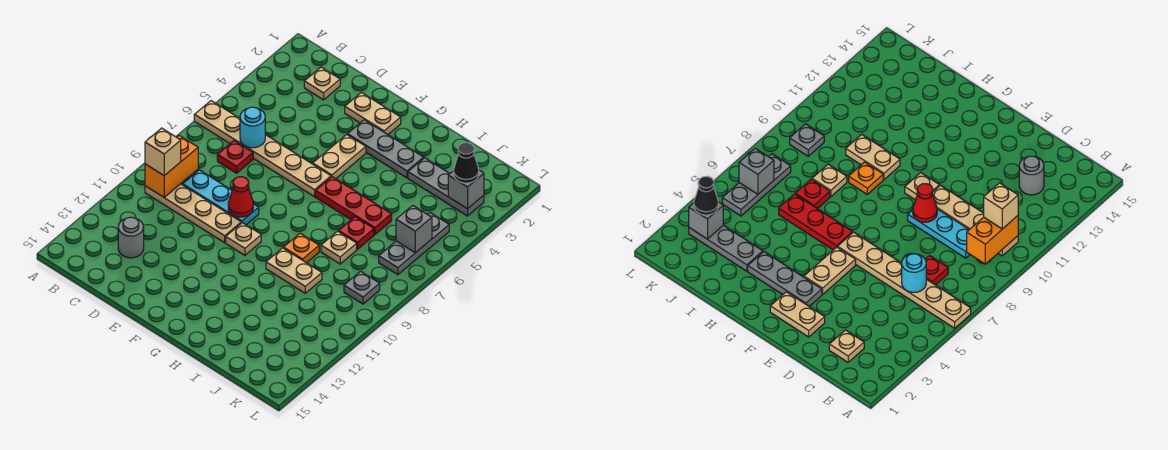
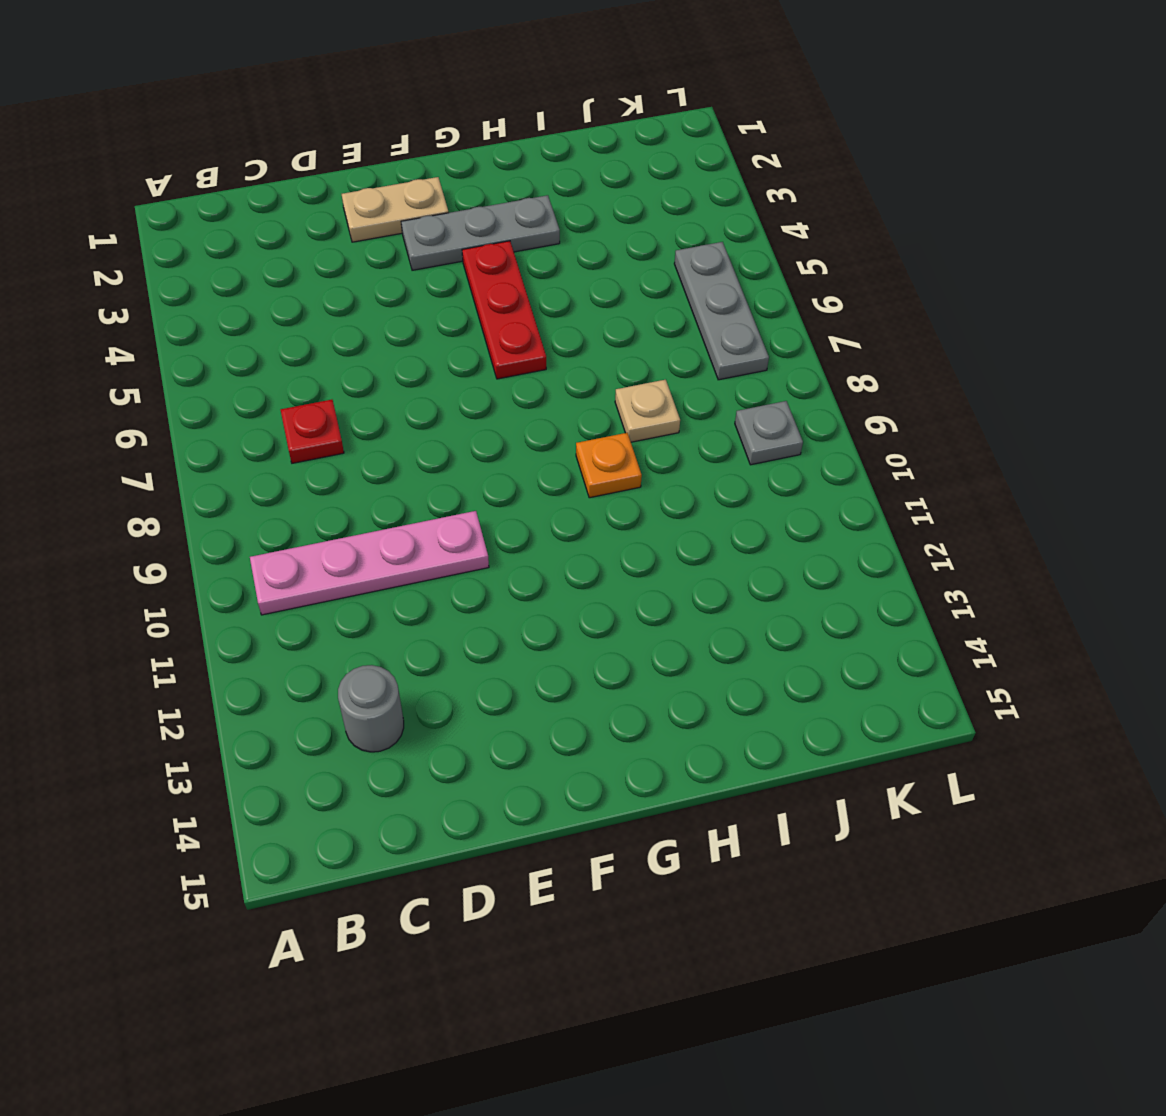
pink 1x4 plate [250,511,489,615] -> tan 1x4 plate [145,184,241,243]
red 1x3 plate [462,241,546,379] -> red 1x3 plate turned to [315,177,392,235]
none -> tan 1x6 plate [194,101,331,197]
none -> tan 1x1 plate [304,67,340,100]
none -> cyan 1x3 plate [183,170,259,225]

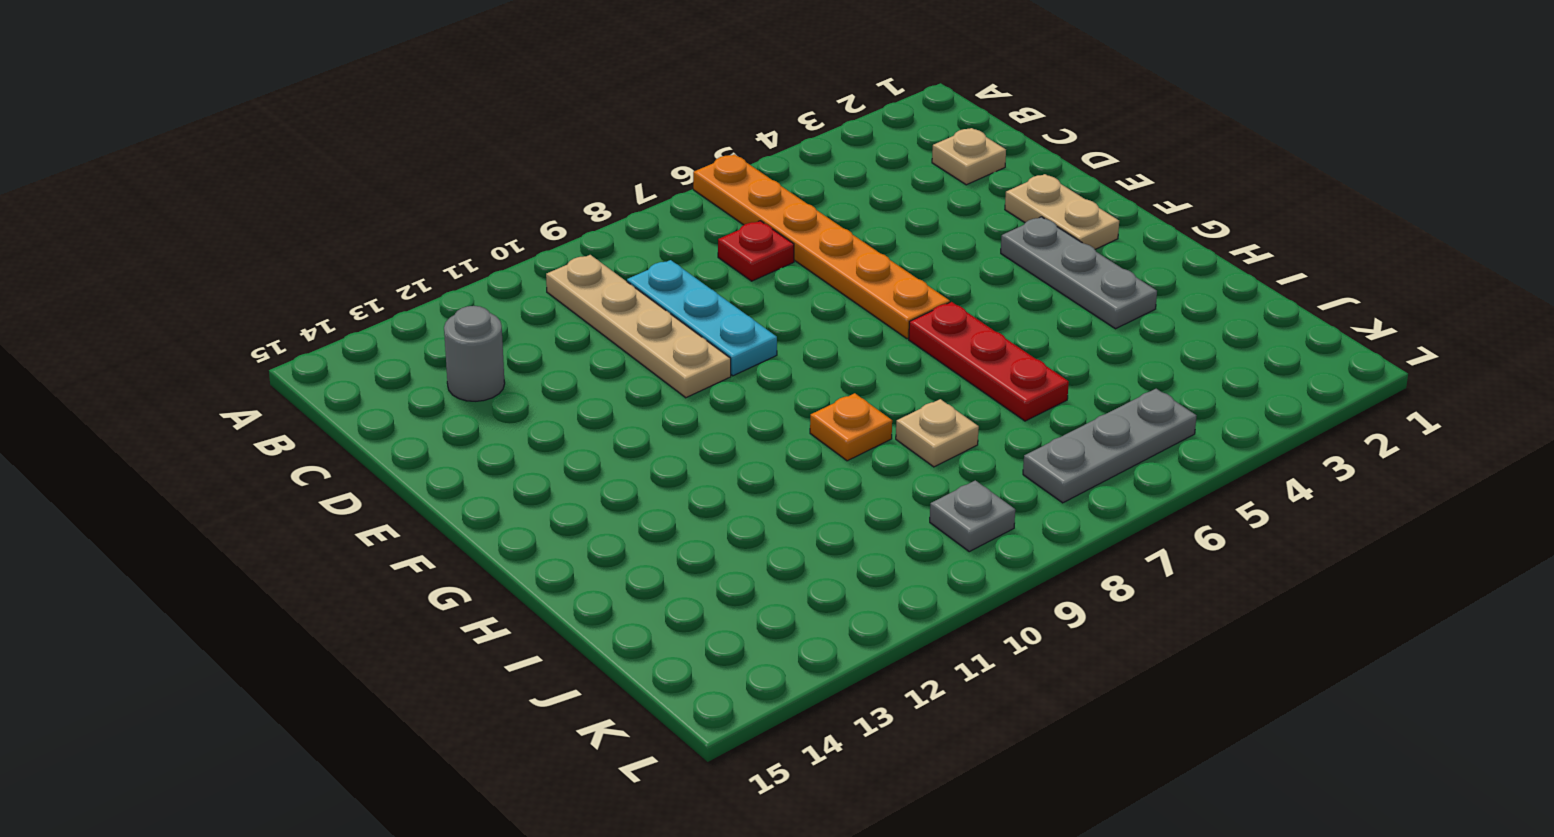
orange 1x6 plate [693,154,950,339] -> tan 1x6 plate [194,101,331,197]
none -> tan 1x2 plate [313,135,366,179]
none -> tan 1x1 plate [226,223,261,255]
none -> tan 1x2 plate [266,248,322,293]

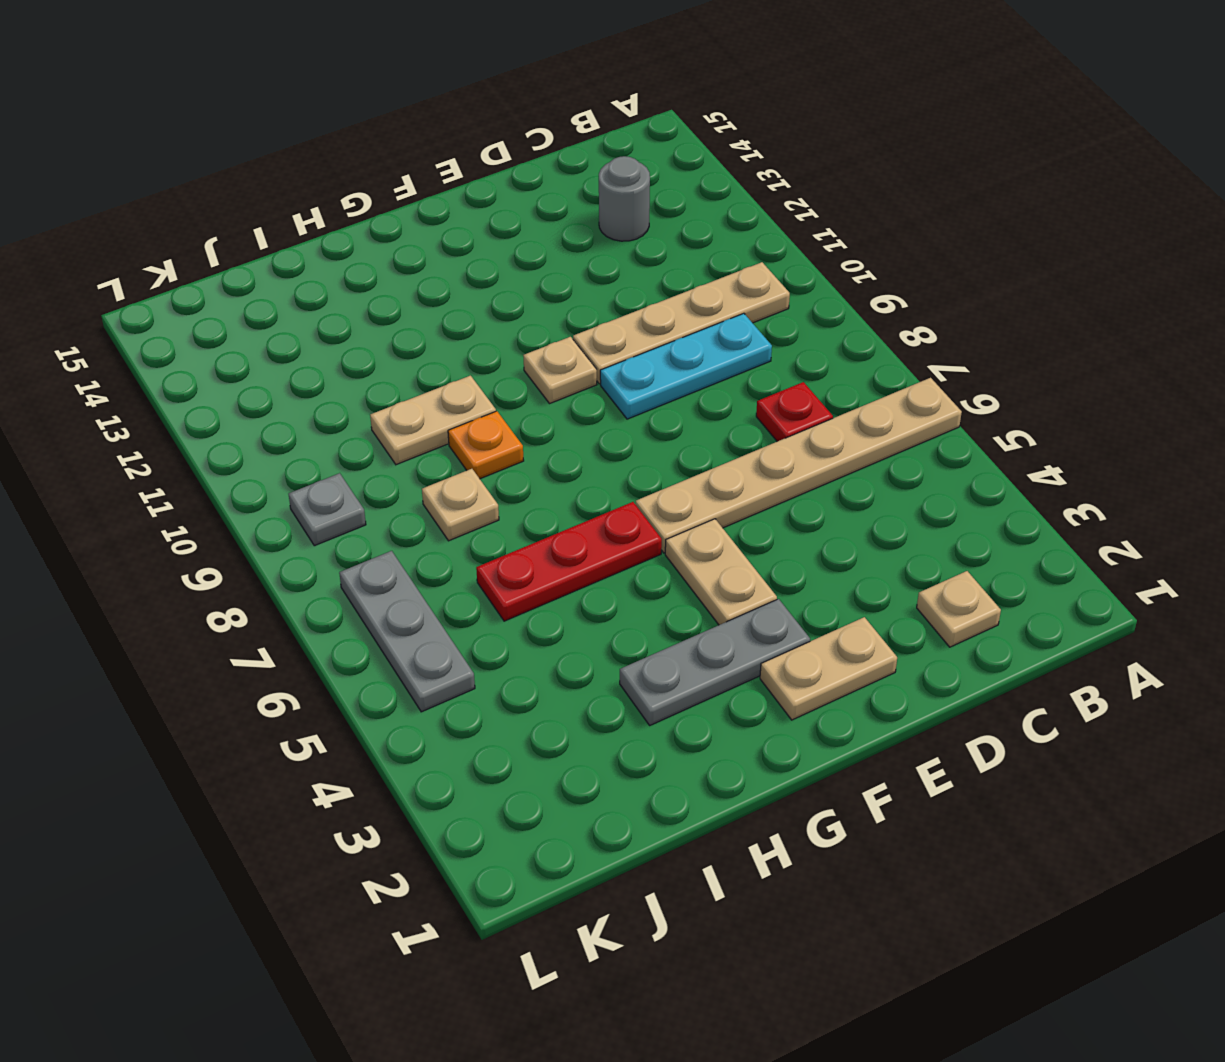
none -> grey 1x3 plate [408,158,484,216]
none -> red 1x1 plate [338,217,374,249]
none -> orange 1x2 brick [145,136,198,197]

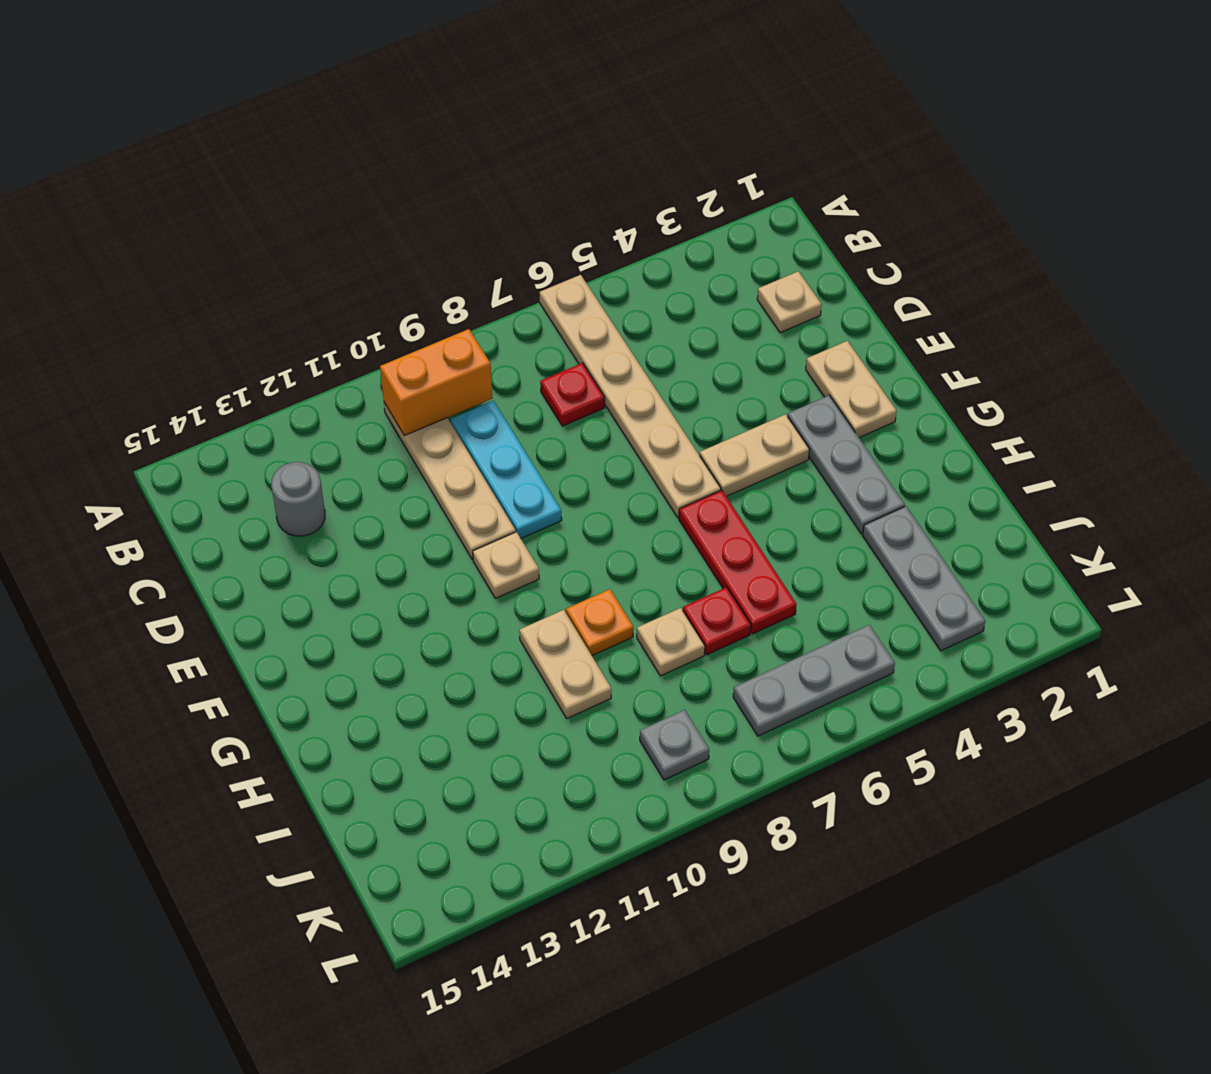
none -> cyan 1x1 round brick [240,107,265,148]
none -> red 1x1 cone [228,177,253,217]
none -> grey 1x1 brick [448,170,484,209]

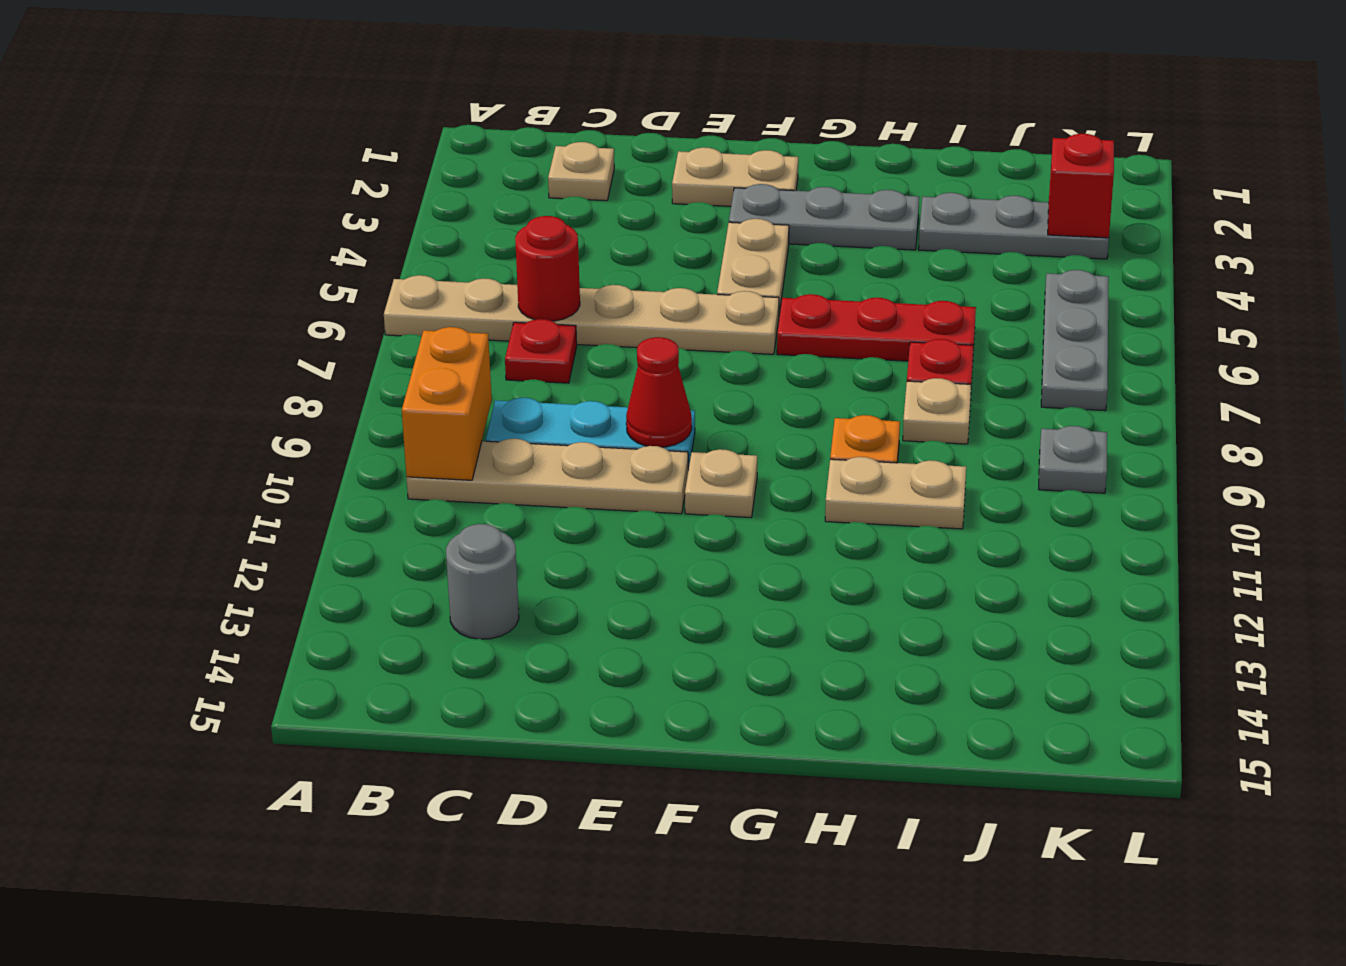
red 1x1 round brick [515,216,580,321] -> cyan 1x1 round brick [240,107,265,148]
red 1x1 brick [1048,134,1114,238] -> grey 1x1 brick [448,170,484,209]
none -> grey 1x1 brick [396,205,432,253]
none -> tan 1x1 brick [145,128,181,176]
none -> black 1x1 cone [454,143,479,183]

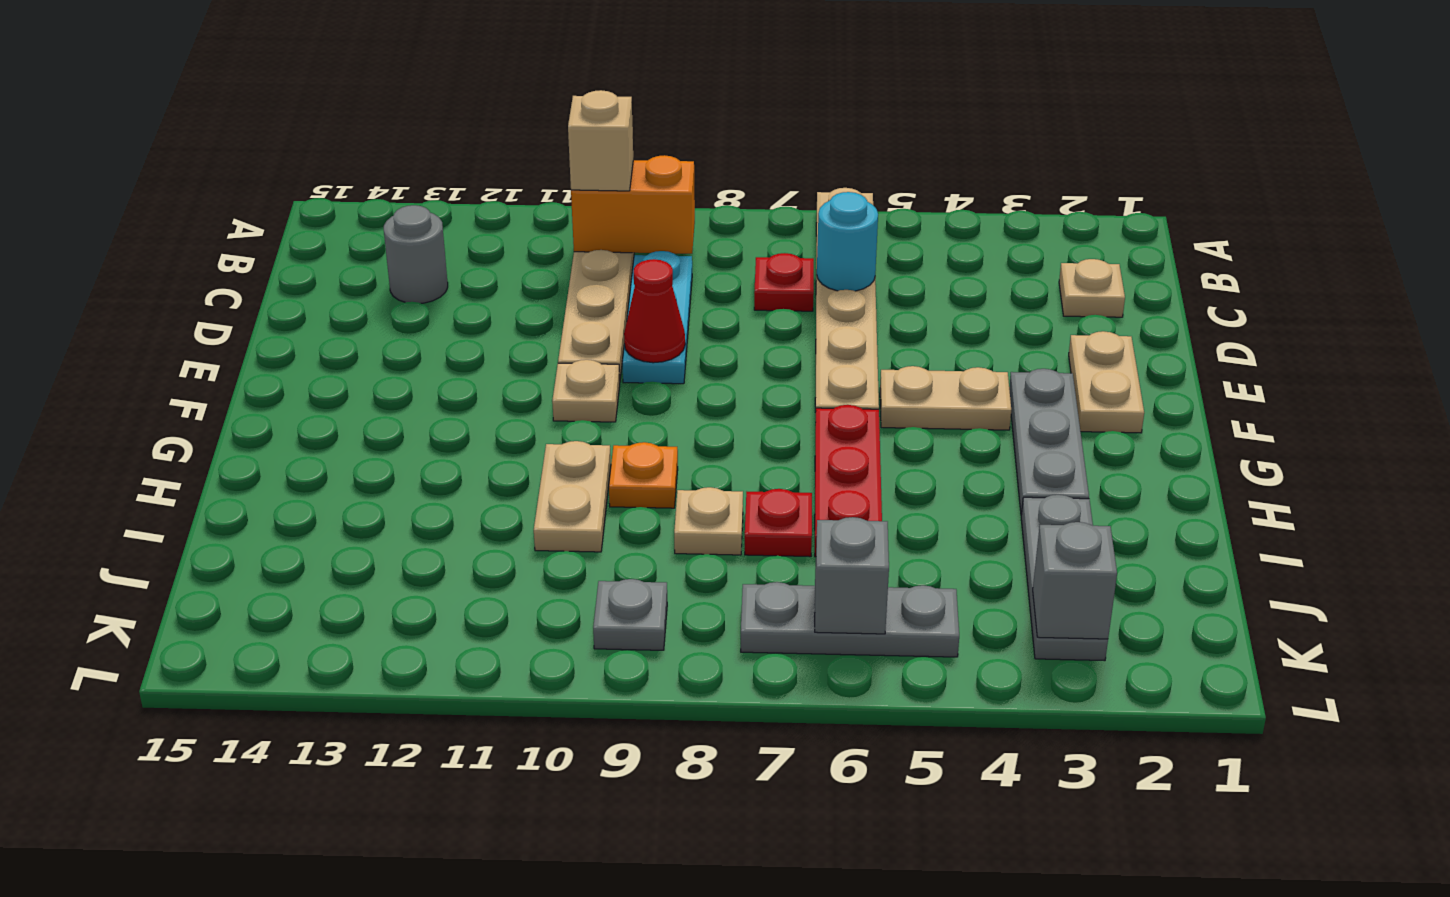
none -> black 1x1 cone [454,143,479,183]

